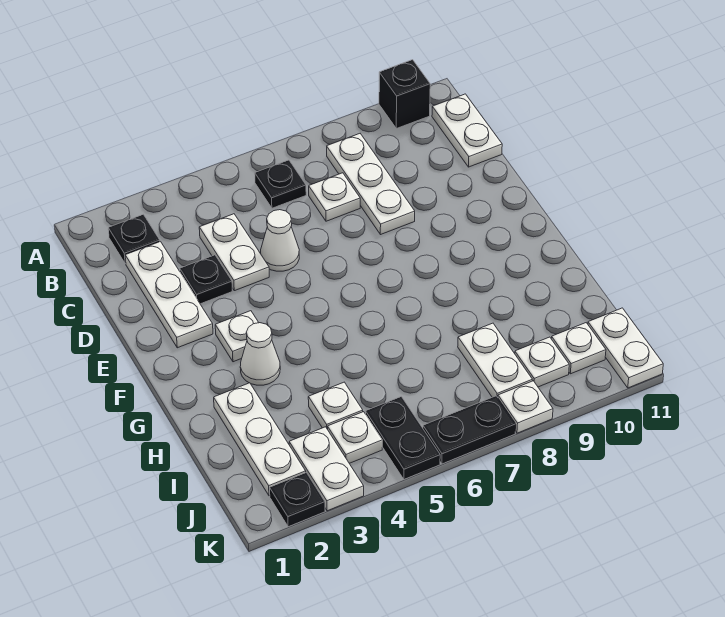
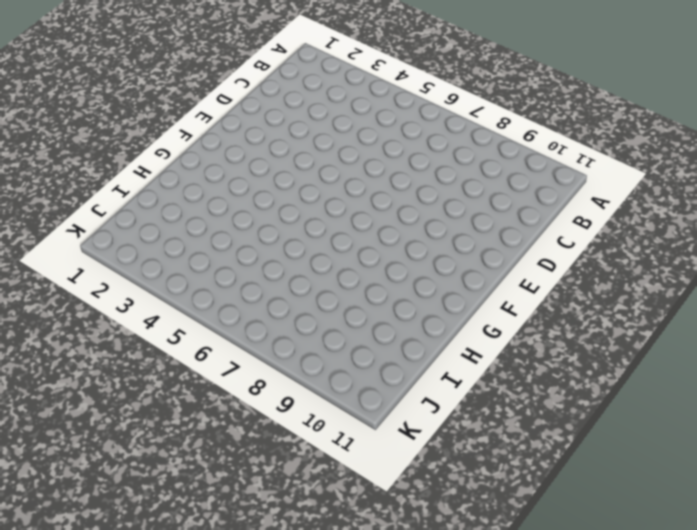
none -> black 1x1 brick [379,60,430,128]
none -> black 1x1 plate [108,214,160,264]
none -> black 1x1 plate [255,160,306,208]

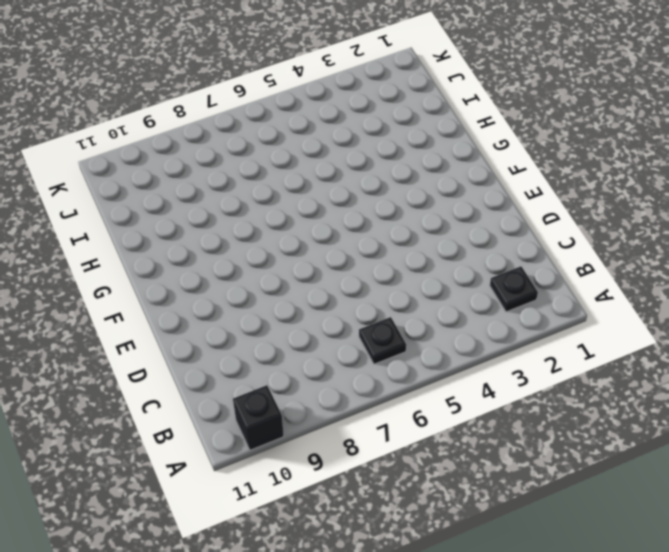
none -> white 1x3 plate [327,134,415,235]
none -> white 1x2 plate [432,94,502,167]
none -> white 1x3 plate [125,242,213,348]

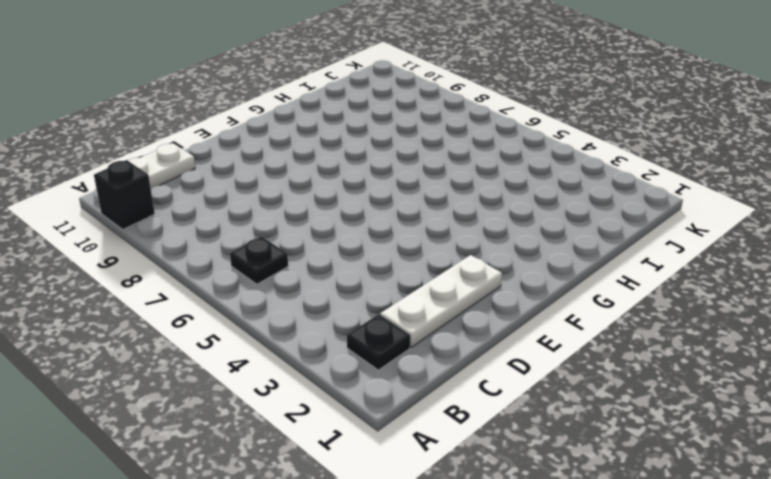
none -> white 1x3 plate [327,134,415,235]
none -> white 1x2 plate [199,214,269,291]
none -> white 1x1 plate [309,173,360,221]

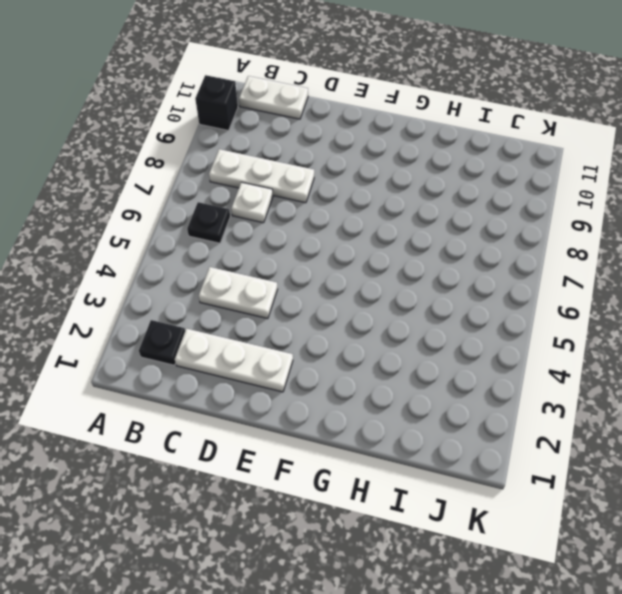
none -> black 1x1 plate [180,255,232,304]
none -> white 1x1 cone [261,210,299,271]
none -> white 1x1 plate [215,311,259,362]

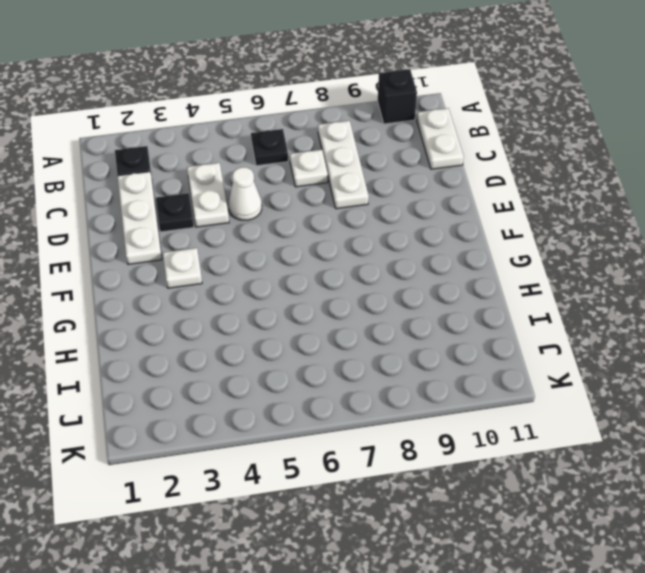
none -> white 1x1 cone [240,323,280,385]
none -> white 1x3 plate [214,383,306,496]
none -> white 1x1 plate [308,382,363,429]

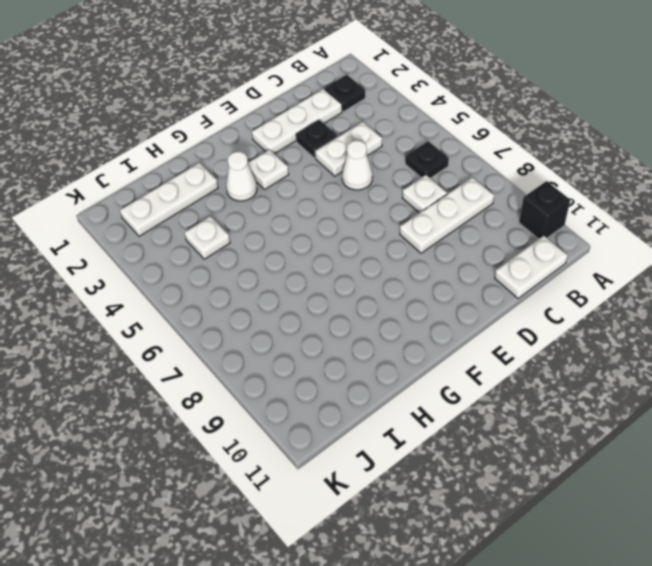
none -> white 1x2 plate [458,323,532,397]
none -> white 1x2 plate [289,427,364,511]
none -> white 1x1 plate [328,412,382,463]

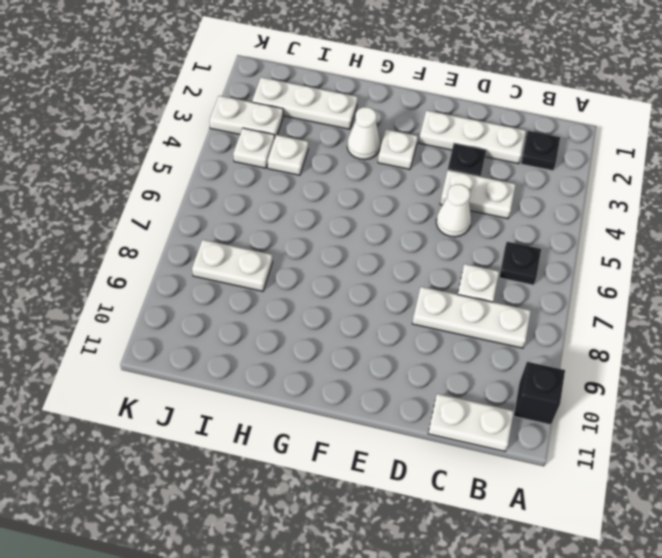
none -> black 1x2 plate [366,397,440,479]
none -> white 1x1 plate [515,337,569,387]
none -> white 1x1 plate [551,323,606,374]

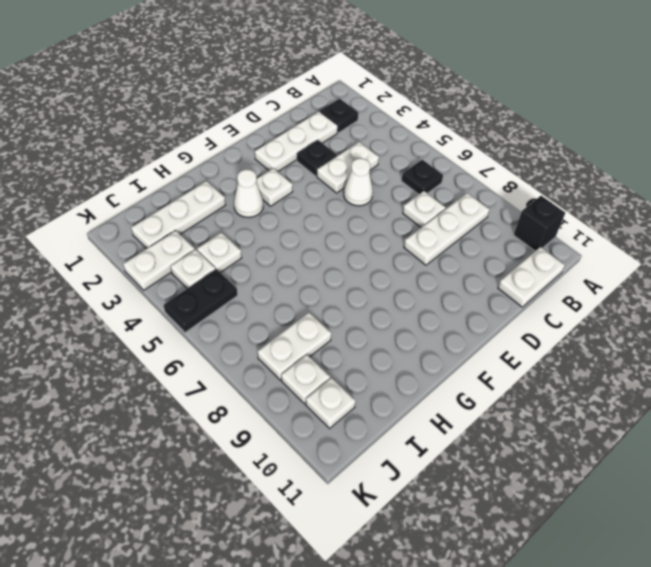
none -> white 1x2 plate [588,308,663,388]
none -> black 1x1 plate [270,473,325,527]
none -> black 1x2 plate [423,396,516,464]

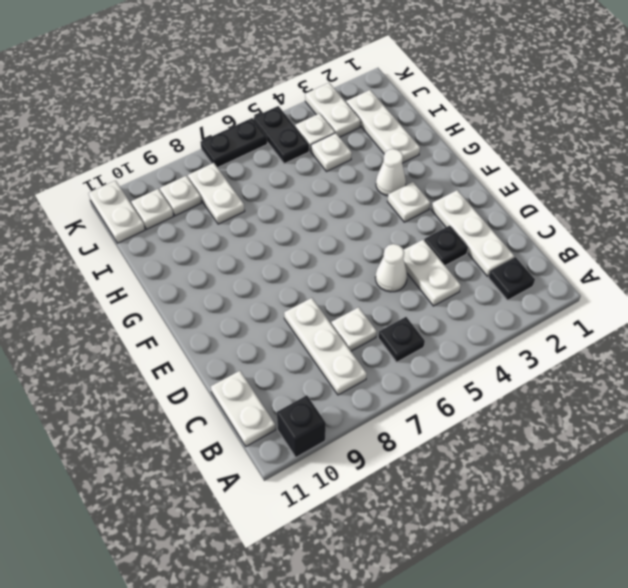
none -> black 1x1 plate [270,473,325,527]
none -> white 1x1 plate [498,381,553,433]

